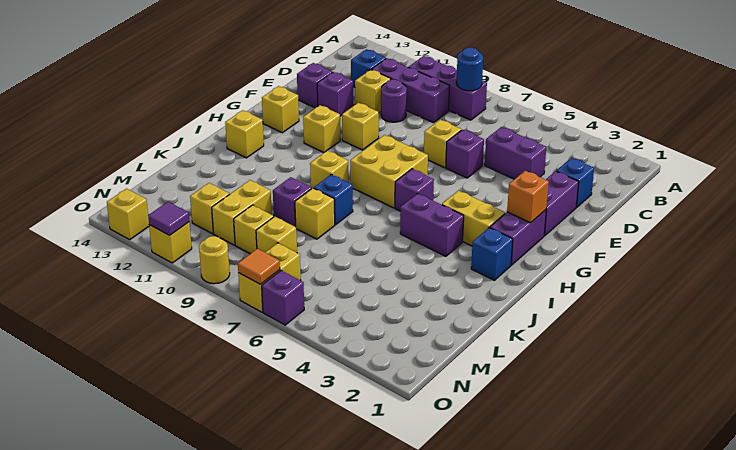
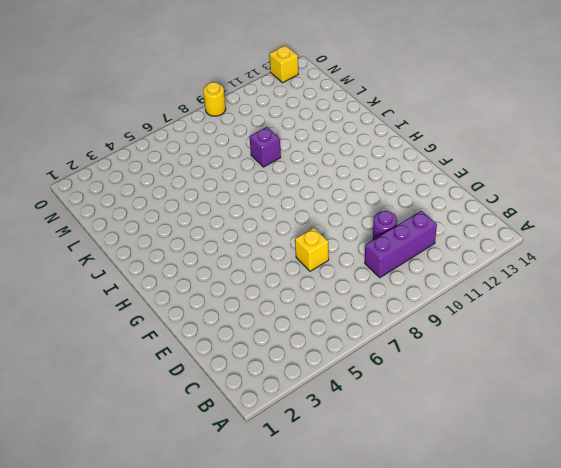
none -> purple 1x3 brick [409,56,487,120]
none -> blue 1x1 brick [351,49,386,88]
none -> blue 1x1 brick [556,158,594,207]
none -> purple 1x2 brick [485,127,546,179]

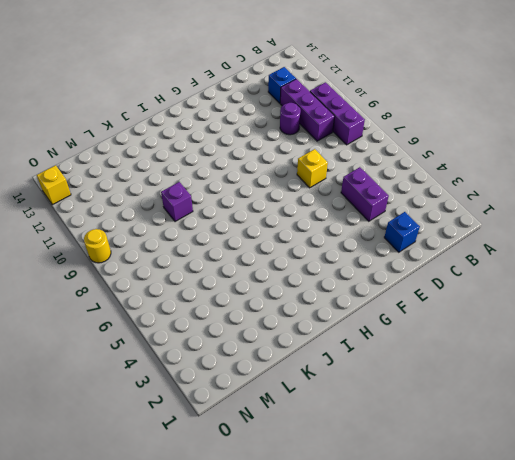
none -> yellow 1x1 brick [355,70,391,112]
none -> purple 1x2 brick [544,171,579,236]
none -> purple 1x1 brick [446,130,484,178]
none -> purple 1x1 brick [317,72,353,116]

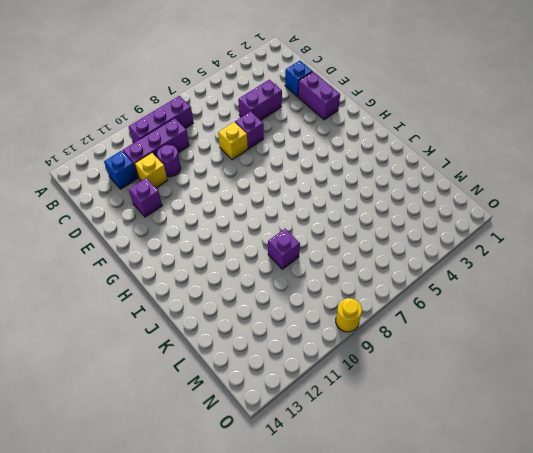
none -> purple 1x1 brick [297,63,332,108]
none -> yellow 1x1 brick [342,103,379,150]
none -> purple 1x2 brick [490,210,546,265]
none -> yellow 2x2 brick [350,135,428,208]

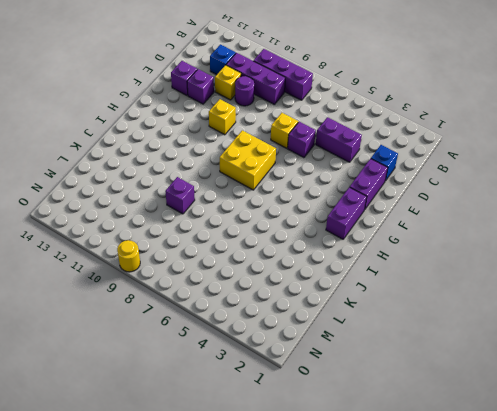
none -> yellow 1x1 brick [303,105,340,153]
none -> yellow 1x1 brick [262,86,299,133]
none -> yellow 1x2 brick [442,191,505,246]
none -> purple 1x1 brick [395,169,434,211]

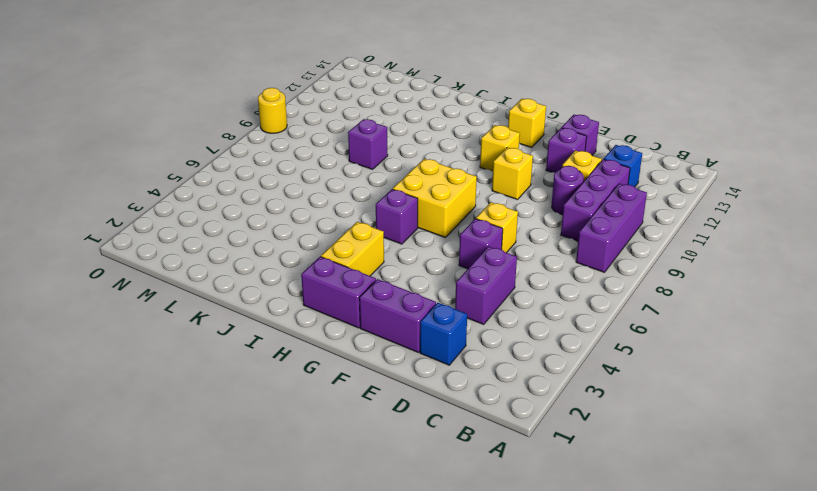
none -> blue 1x1 brick [471,228,513,280]
none -> purple 1x2 brick [400,193,464,256]
none -> yellow 1x1 brick [310,150,349,188]
none -> yellow 1x1 brick [225,110,264,158]

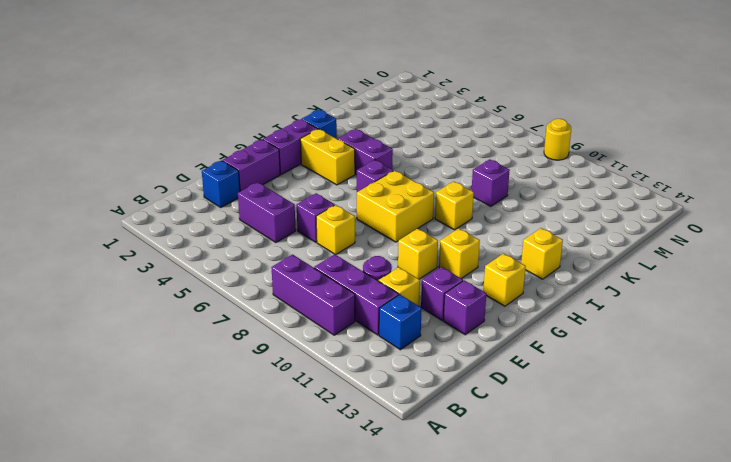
none -> blue 1x1 brick [314,174,353,225]
none -> yellow 1x1 brick [295,188,335,239]
none -> yellow 1x2 brick [212,180,272,245]
none -> yellow 1x1 brick [256,217,297,253]

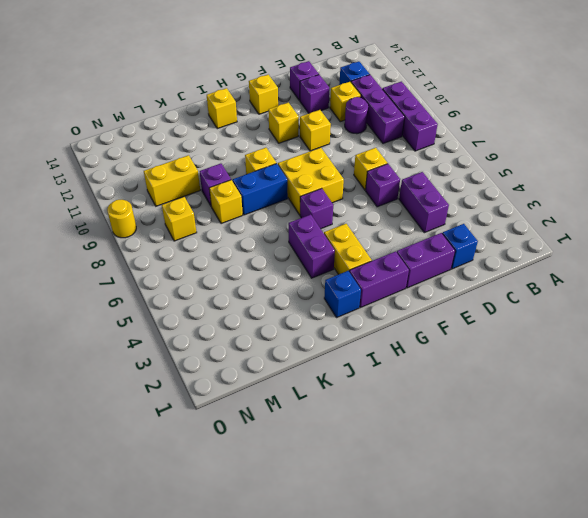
blue 1x2 brick [233,163,288,215] -> blue 1x1 brick [314,174,353,225]
none -> yellow 1x1 brick [234,205,274,254]
none -> yellow 1x1 brick [190,183,229,234]
none -> yellow 1x2 brick [238,243,301,312]
none -> purple 1x1 brick [262,271,304,325]

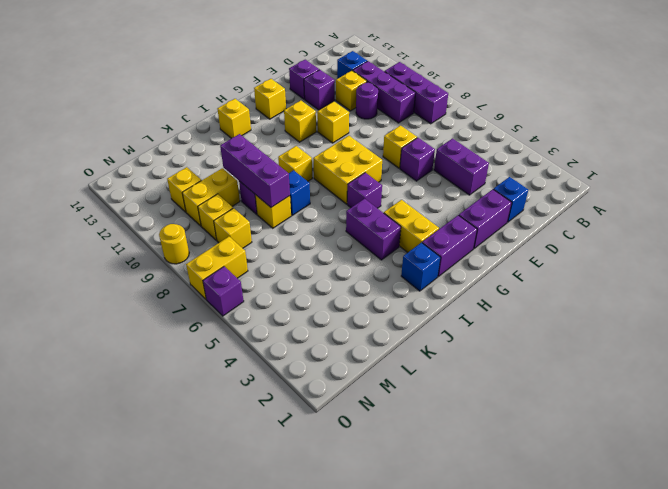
purple 1x3 brick [220,134,290,207] -> none
none -> yellow 1x1 brick [149,222,192,263]
none -> yellow 1x1 brick [107,189,149,240]
none -> blue 1x1 round brick [456,48,483,91]
none -> orange 1x1 brick [507,171,549,223]

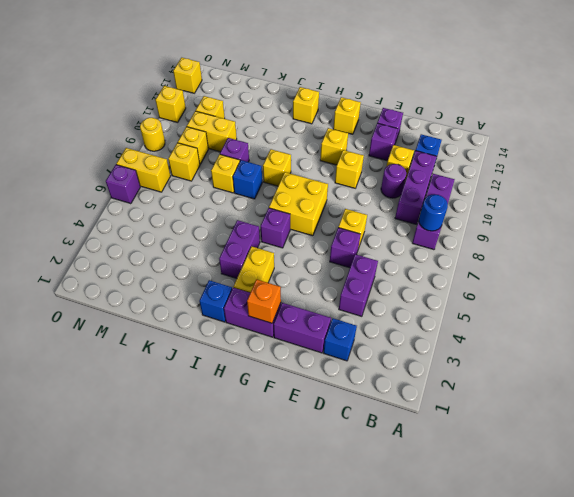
none -> orange 1x1 tile [238,249,280,284]
none -> purple 1x1 tile [148,202,189,235]

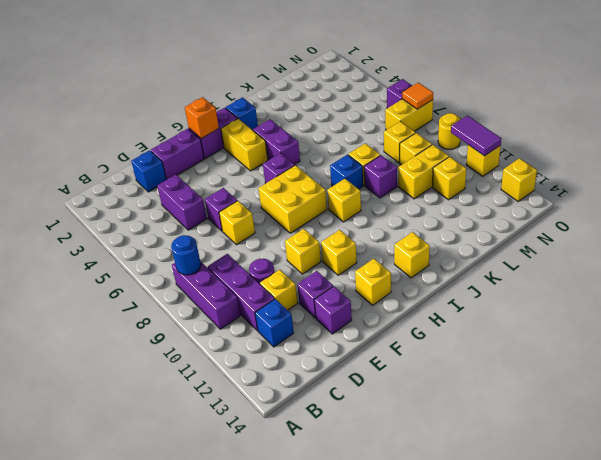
purple 1x2 tile [451,115,501,156] -> purple 1x1 tile [148,202,189,235]

